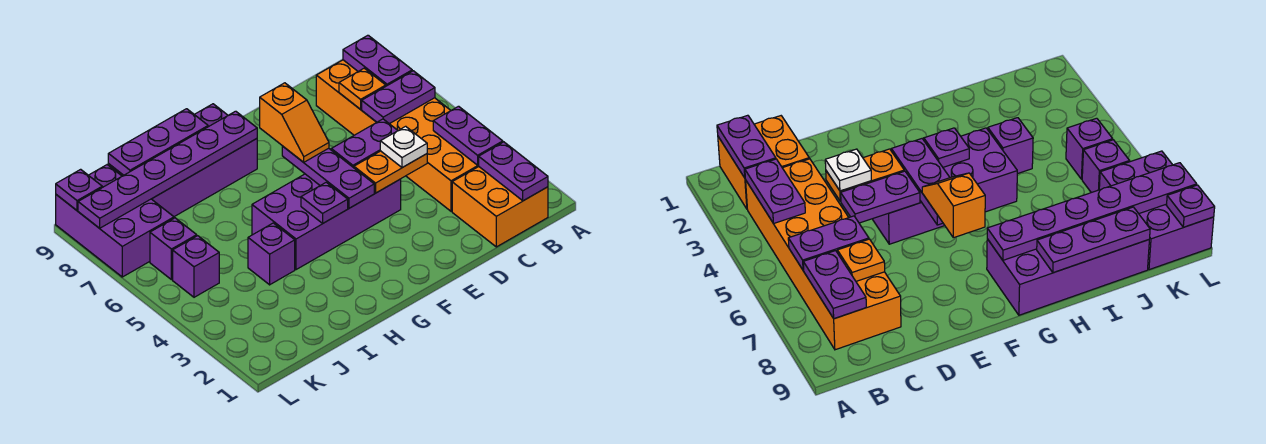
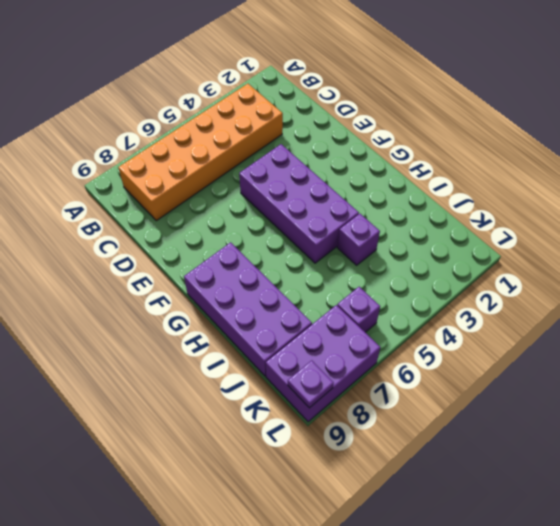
none -> orange 2x2 brick [452,167,548,247]
none -> purple 1x1 brick [173,236,219,297]
none -> purple 1x2 plate [479,142,548,201]

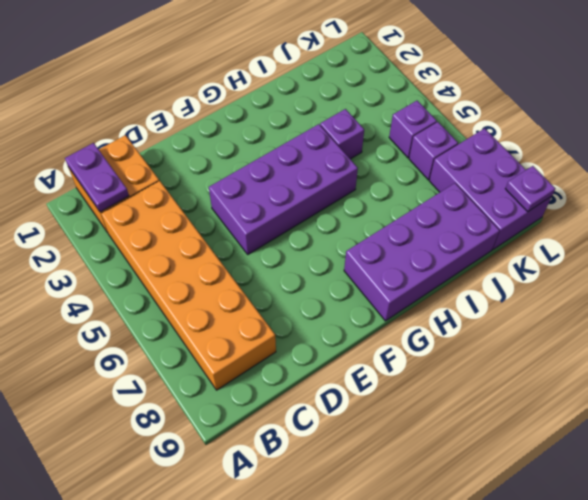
none -> purple 1x2 plate [433,106,503,165]
none -> purple 1x2 plate [362,71,435,124]
none -> purple 1x2 plate [343,35,412,86]

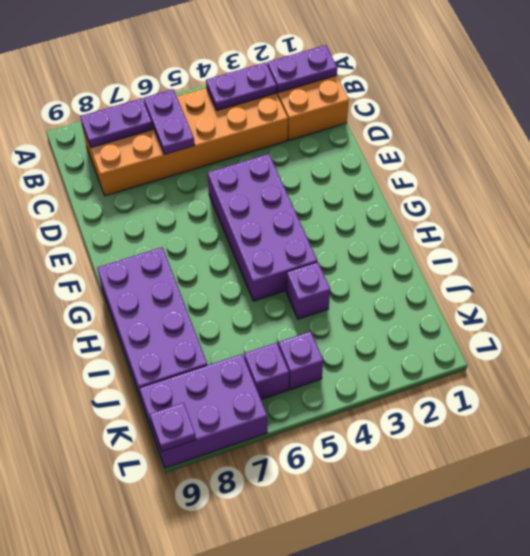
none -> orange 1x1 plate [339,68,386,109]
none -> orange 1x2 plate [354,151,427,193]
none -> purple 1x2 plate [331,119,398,168]

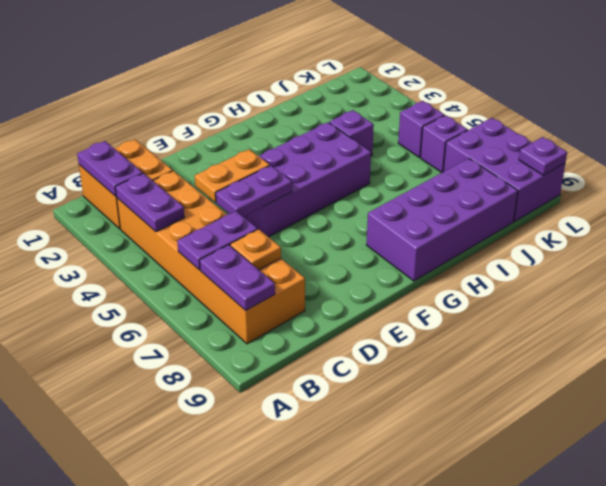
none -> purple 1x3 plate [282,146,374,208]
none -> purple 1x1 plate [301,182,348,223]
none -> purple 1x6 plate [78,111,257,228]

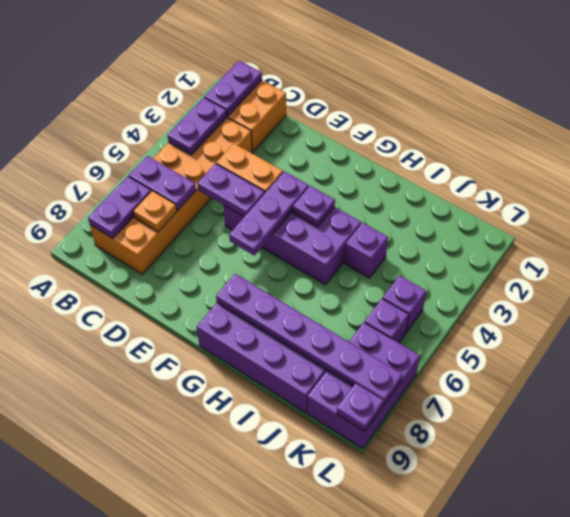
none -> purple 1x3 plate [108,109,208,175]
none -> white 1x1 plate [380,126,427,168]
none -> orange 1x2 slope [260,83,329,162]

